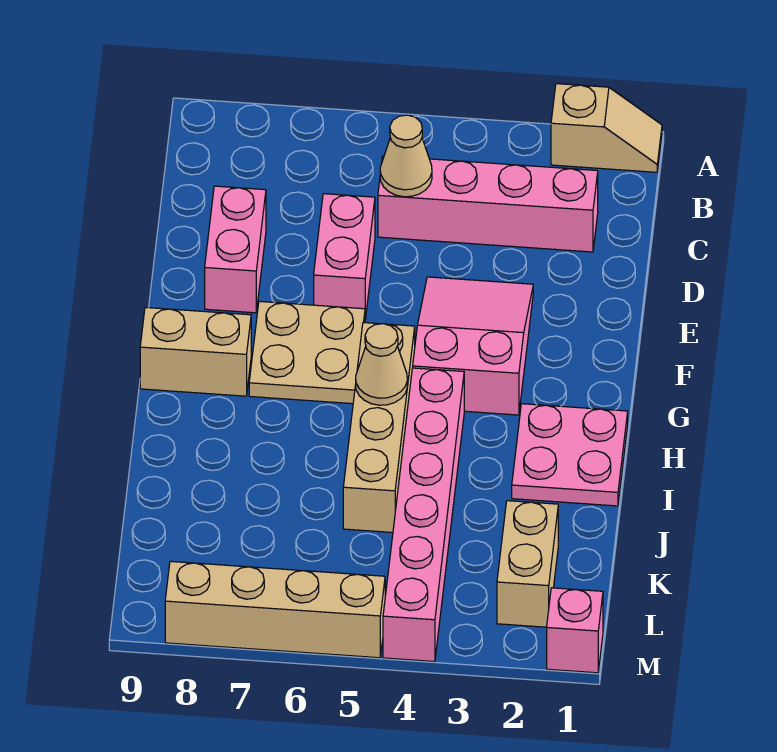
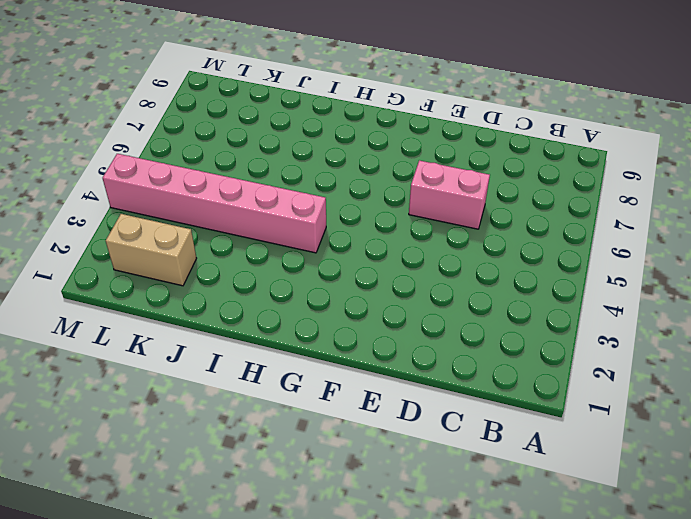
none -> tan 1x2 slope [551,84,662,172]
none -> pink 1x4 brick [378,156,598,252]
none -> pink 1x2 brick [205,186,266,313]

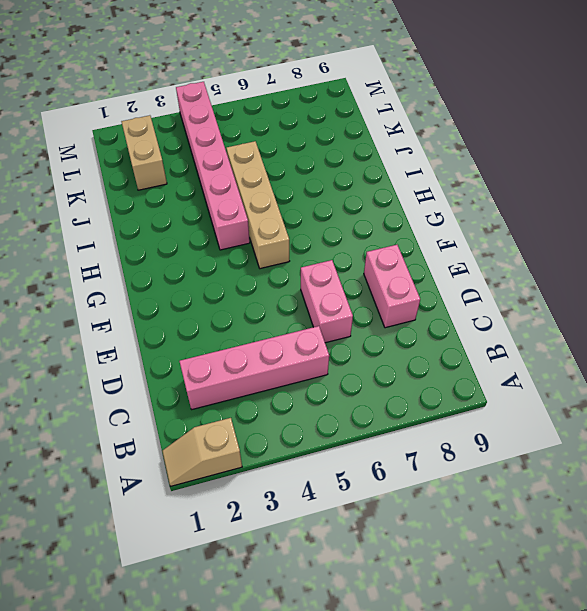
none -> pink 2x3 slope [413,277,533,415]
none -> tan 2x2 plate [249,301,365,404]
none -> tan 1x2 brick [140,307,251,396]

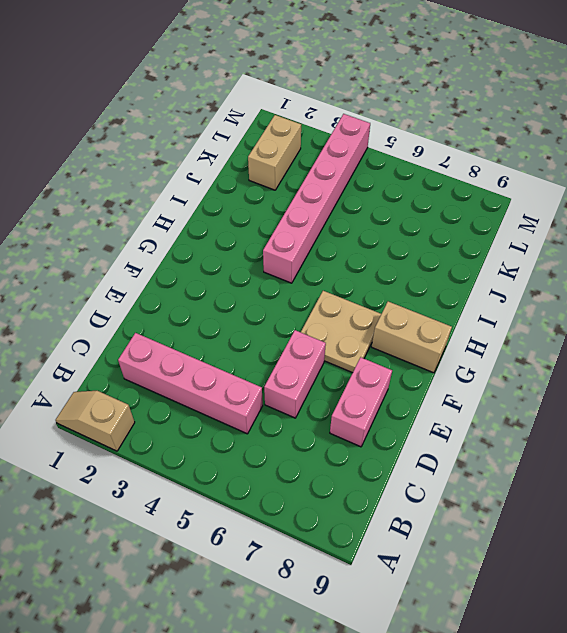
none -> pink 2x3 slope [413,277,533,415]
none -> tan 1x4 brick [343,323,415,533]
none -> pink 2x2 plate [512,404,628,506]

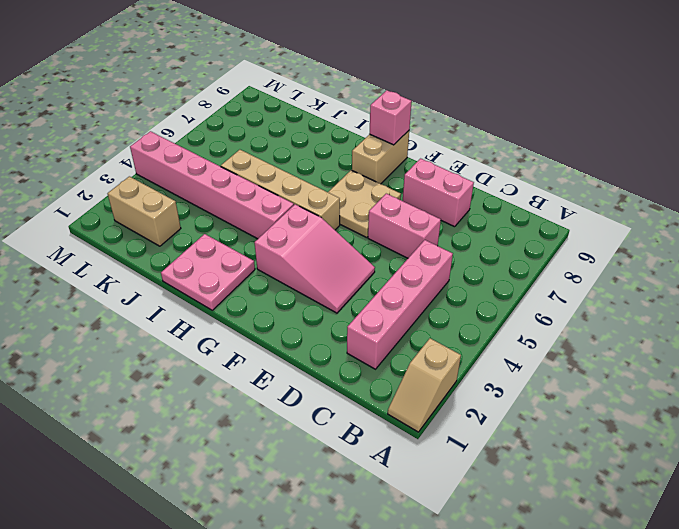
pink 1x1 brick [369,90,412,145] -> pink 1x1 brick moved to [547,588,603,673]
none -> tan 1x4 brick [165,561,385,658]
none -> tan 1x1 cone [380,115,432,197]
none -> tan 1x1 cone [356,324,407,405]

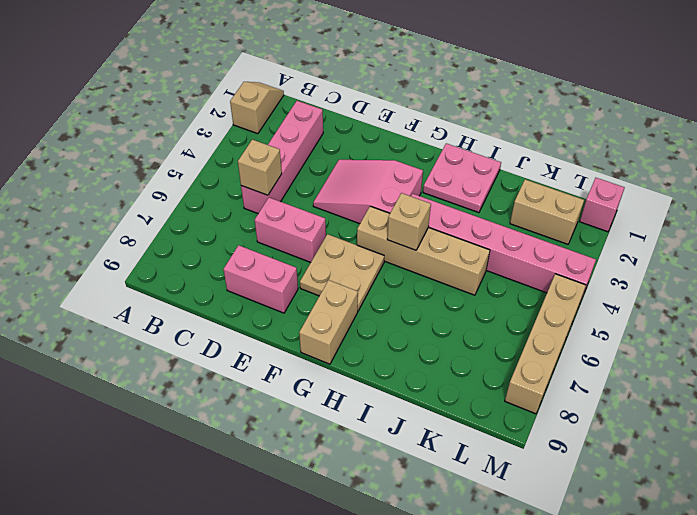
tan 1x1 brick [238,140,282,195] -> tan 1x1 cone [380,115,432,197]
tan 1x1 brick [387,193,431,250] -> tan 1x1 cone [356,324,407,405]

